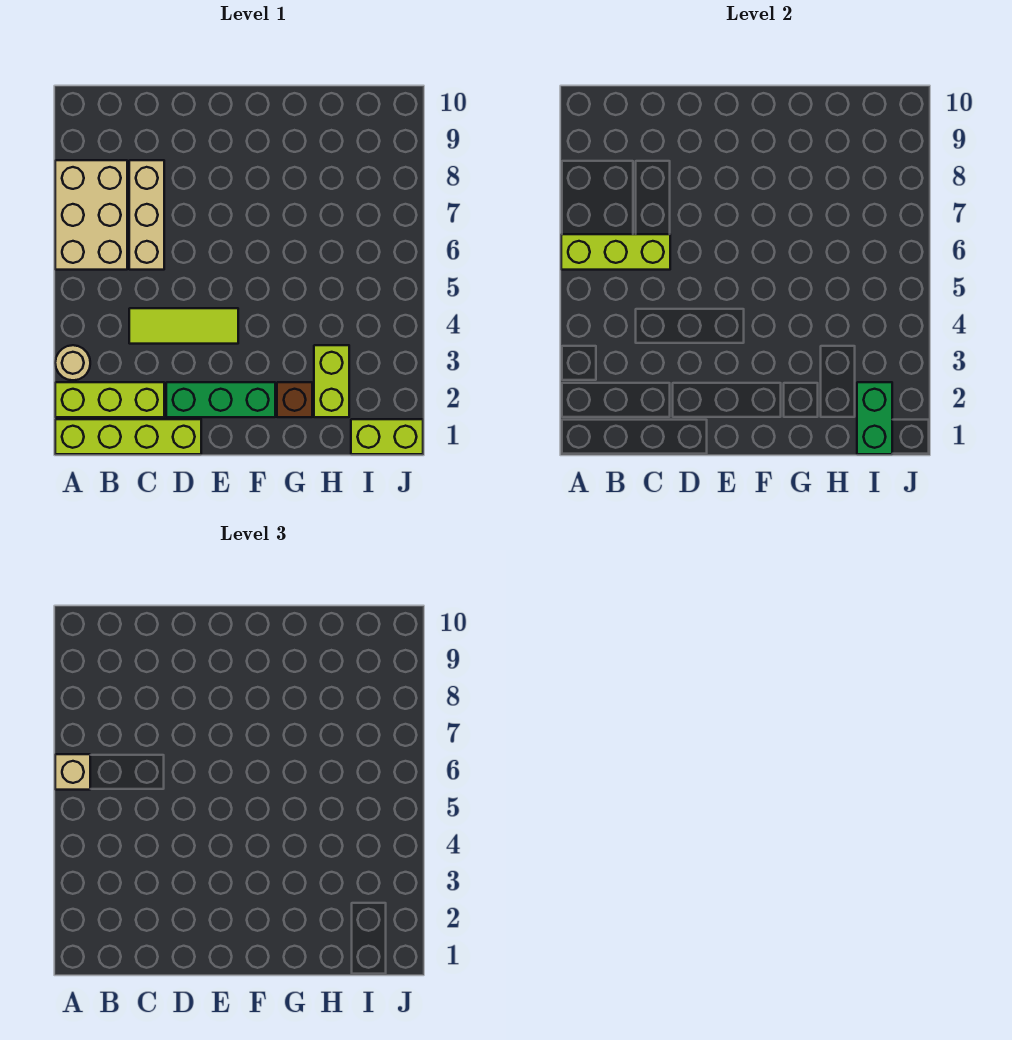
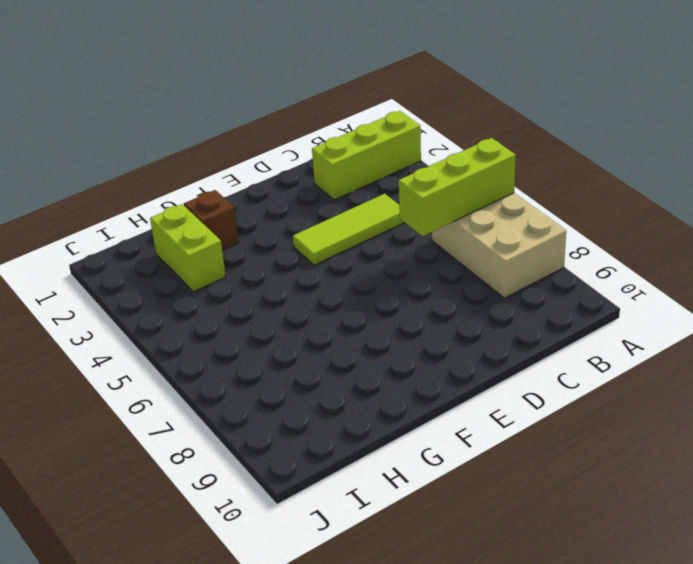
none -> lime 1x4 brick [55,419,201,454]
none -> tan 1x1 round brick [55,345,90,380]
none -> tan 1x3 brick [129,160,164,270]

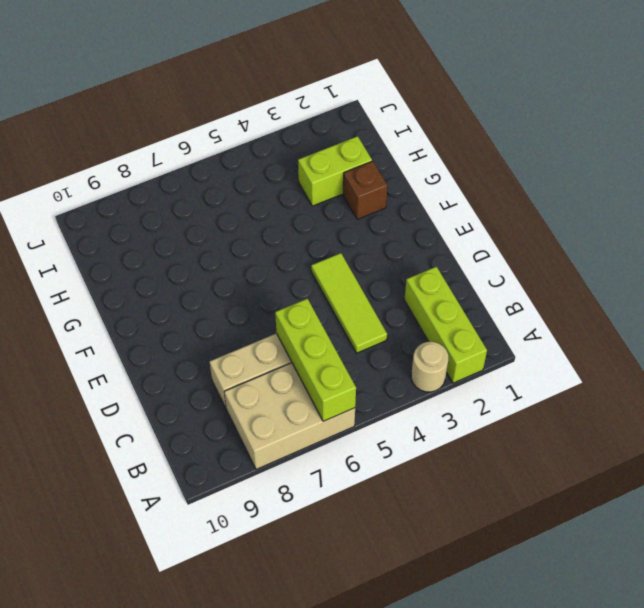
none -> lime 1x4 brick [55,419,201,454]
none -> green 1x3 brick [166,382,275,417]
none -> lime 1x2 brick [351,419,423,454]

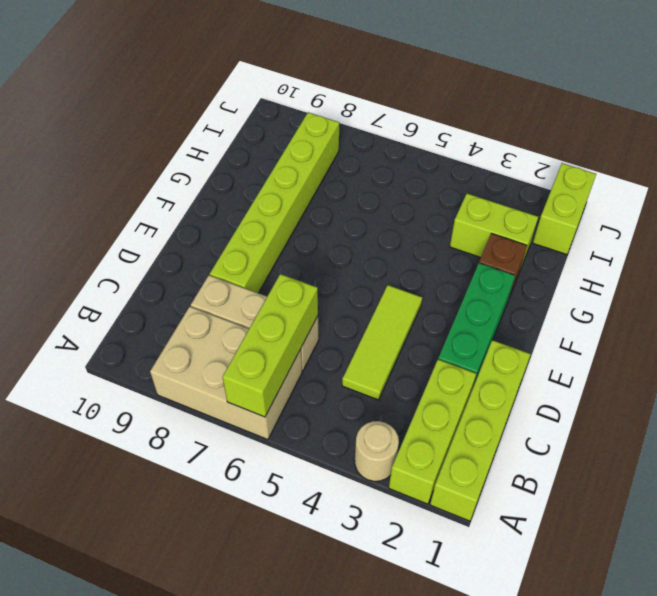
lime 1x6 brick [210,112,339,293] -> none
none -> green 1x2 brick [857,382,892,454]
none -> tan 1x1 brick [55,754,90,790]

